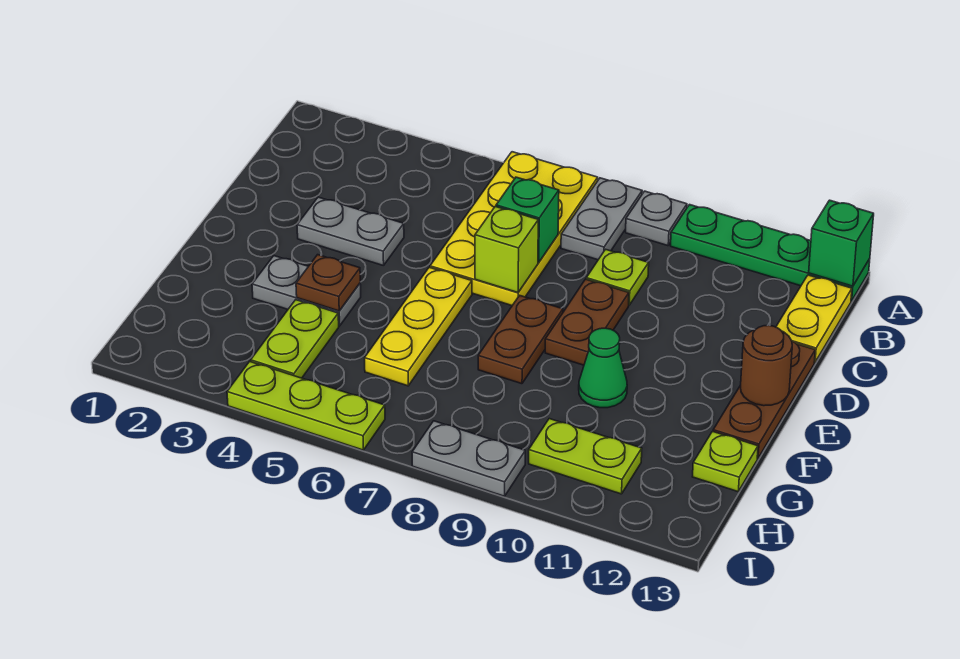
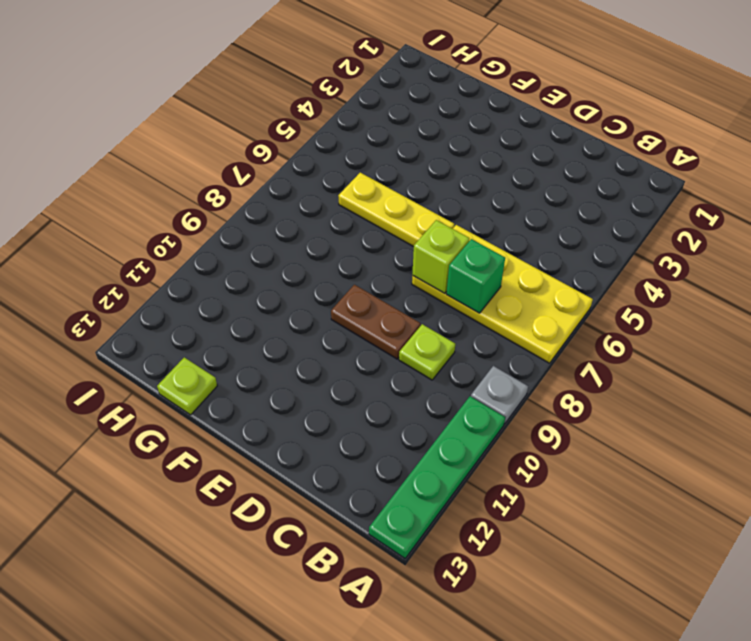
none -> grey 1x2 plate [561,178,642,260]
none -> yellow 1x2 plate [776,275,852,362]
none -> grey 1x2 plate [297,197,404,266]

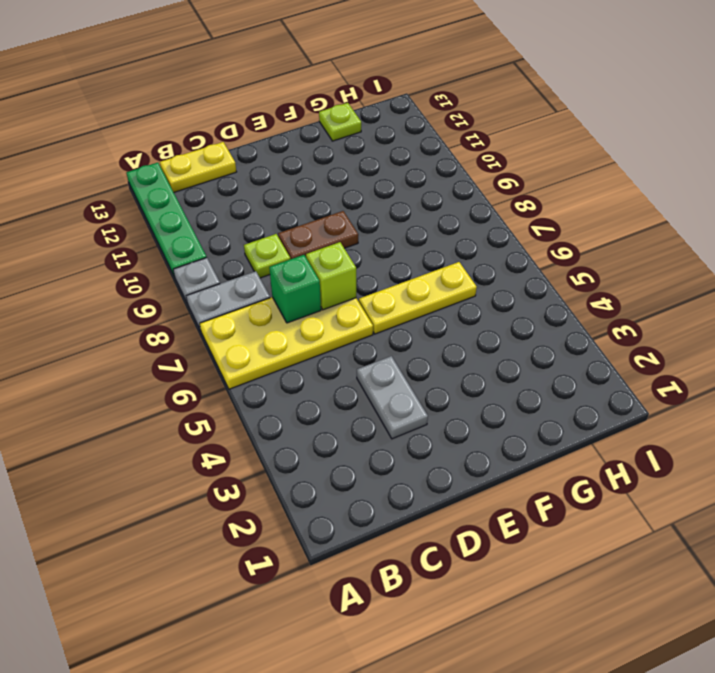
none -> brown 1x3 plate [713,341,815,458]
none -> brown 1x2 plate [478,295,563,384]
none -> grey 1x2 plate [252,256,361,326]

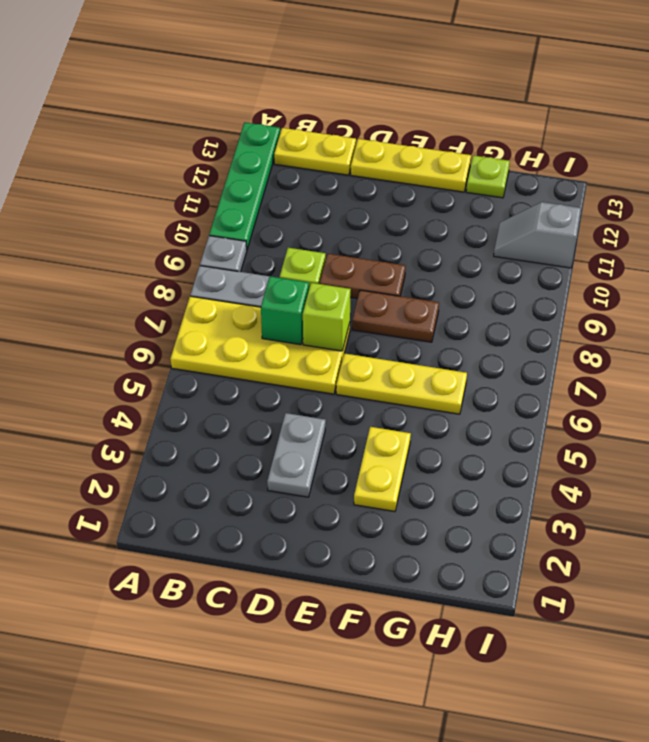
yellow 1x3 plate [351,139,471,192] -> brown 1x3 plate [713,341,815,458]
yellow 1x2 plate [354,427,411,512] -> grey 1x2 plate [252,256,361,326]
grey 1x2 slope [494,202,581,268] -> lime 1x2 plate [529,419,642,494]
none -> green 1x1 cone [579,328,627,408]
none -> lime 1x2 plate [251,300,339,378]
none -> lime 1x3 plate [227,362,385,450]

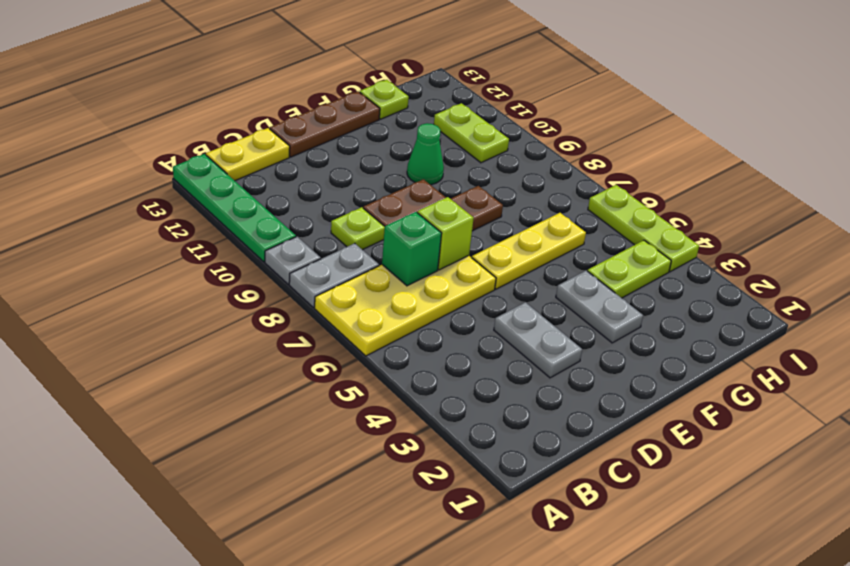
none -> grey 1x2 plate [412,421,525,496]
none -> green 1x1 brick [809,200,874,286]
none -> brown 1x1 round brick [741,325,792,406]

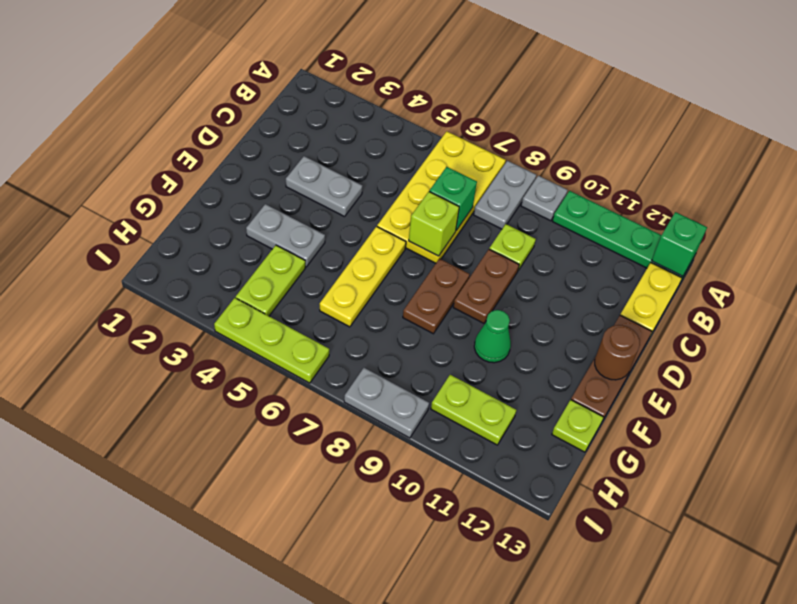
none -> brown 1x1 plate [296,255,360,311]

